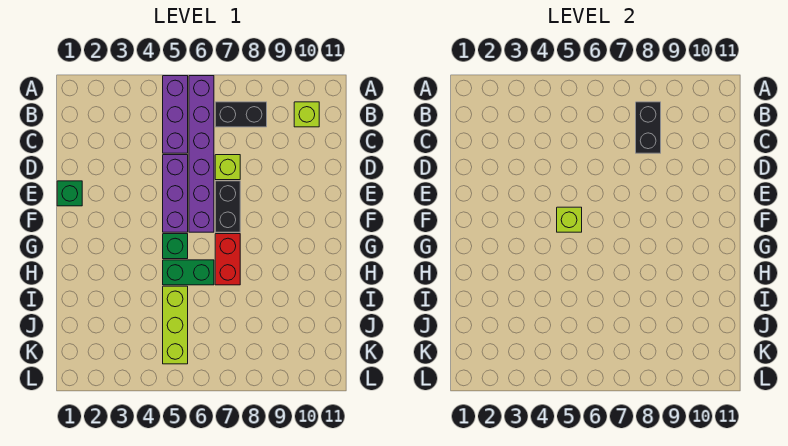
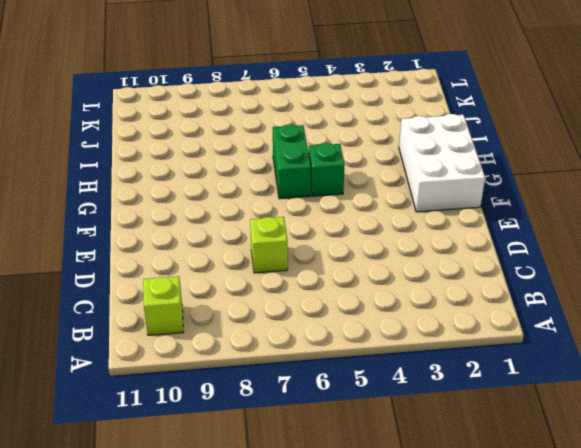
white 2x3 brick [399,114,485,212] -> none
green 1x2 brick [273,124,311,199] -> green 1x2 brick turned to [163,260,214,285]
none -> purple 1x3 brick [163,76,188,153]
none -> purple 1x6 brick [189,76,214,232]
none -> black 1x2 brick [215,102,267,127]

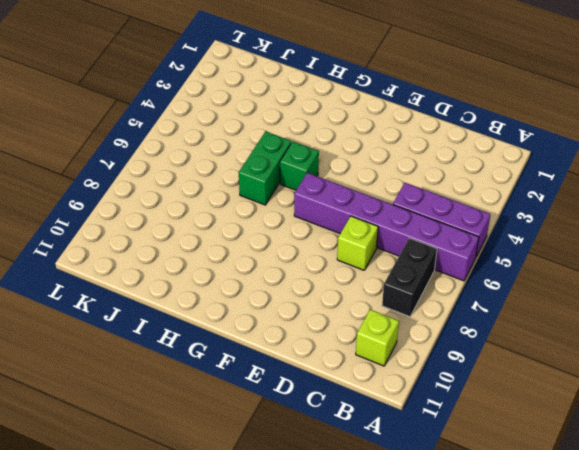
none -> purple 1x3 brick [163,155,188,232]
none -> green 1x1 brick [57,181,82,206]
none -> black 1x2 brick [215,181,240,232]

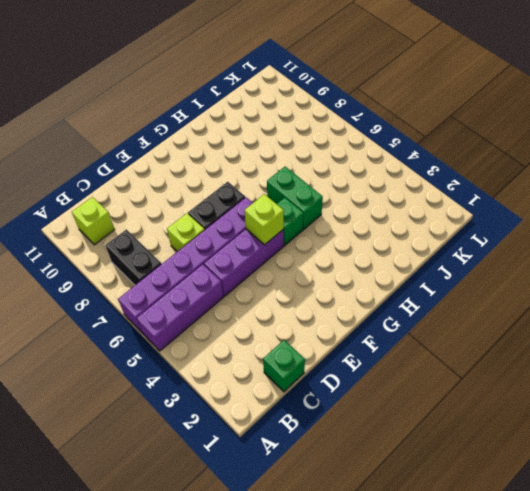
green 1x1 brick [263,340,305,392] -> green 1x1 brick moved to [57,181,82,206]
none -> red 1x2 brick [215,234,240,285]
none -> lime 1x3 brick [163,286,188,364]
none -> black 1x2 brick [636,102,661,153]

